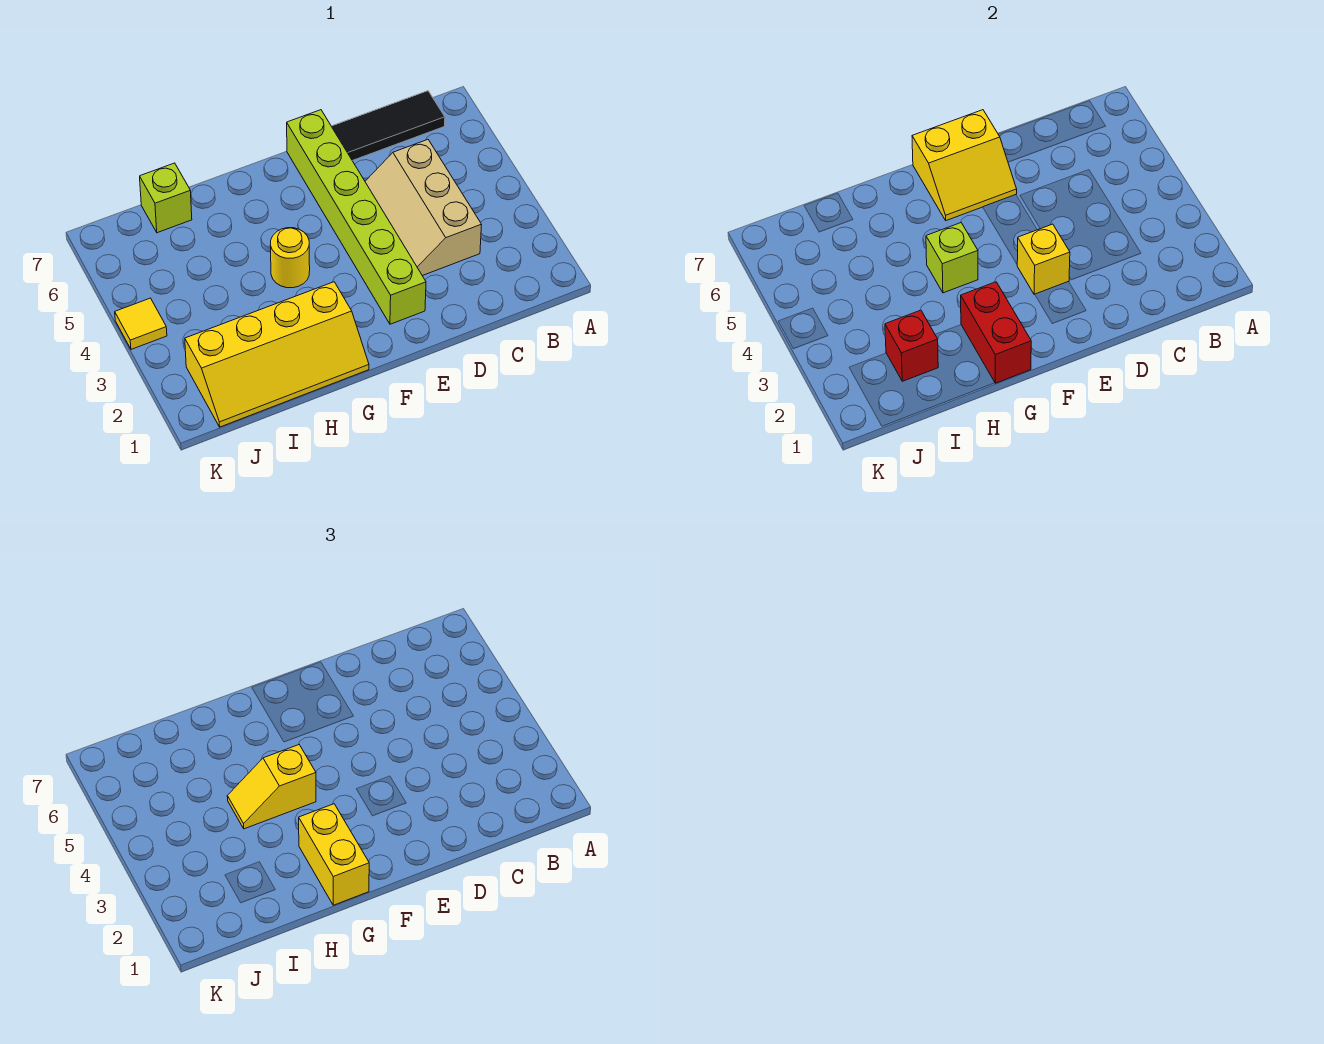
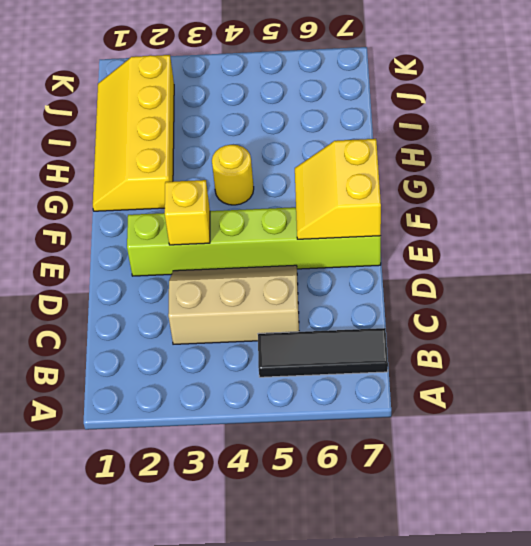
black 1x3 tile [258,328,388,377] -> black 1x3 tile turned to [331,91,445,161]
none -> lime 1x1 brick [140,163,192,233]
none -> yellow 1x1 tile [115,298,167,349]
none -> red 1x2 brick [961,282,1031,383]

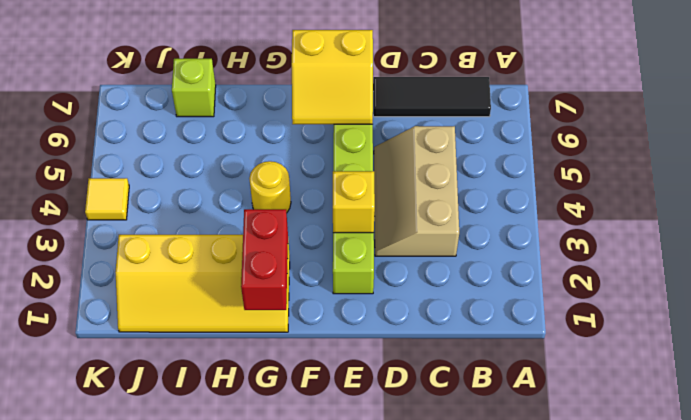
none -> lime 1x1 brick [926,223,978,293]
none -> red 1x1 brick [885,310,938,381]
none -> yellow 1x2 brick [299,804,369,905]

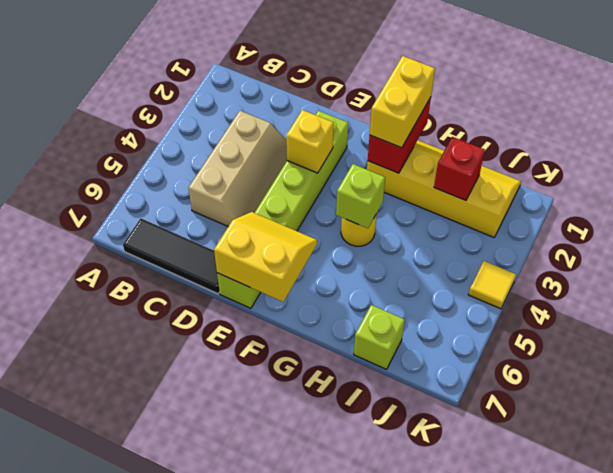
none -> yellow 1x2 slope [227,745,316,829]

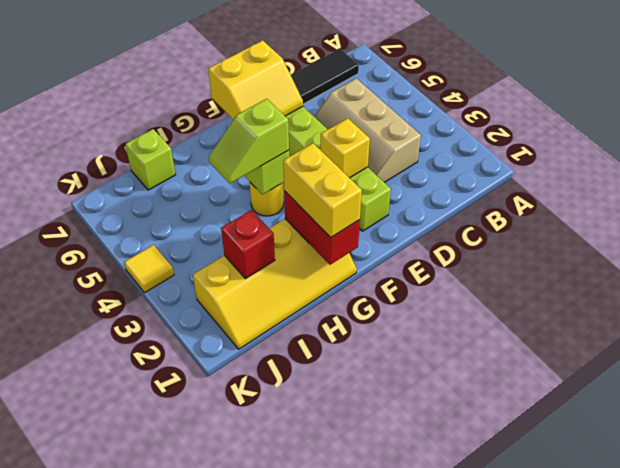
lime 1x2 slope [209,99,289,184] -> yellow 1x2 slope [227,745,316,829]

